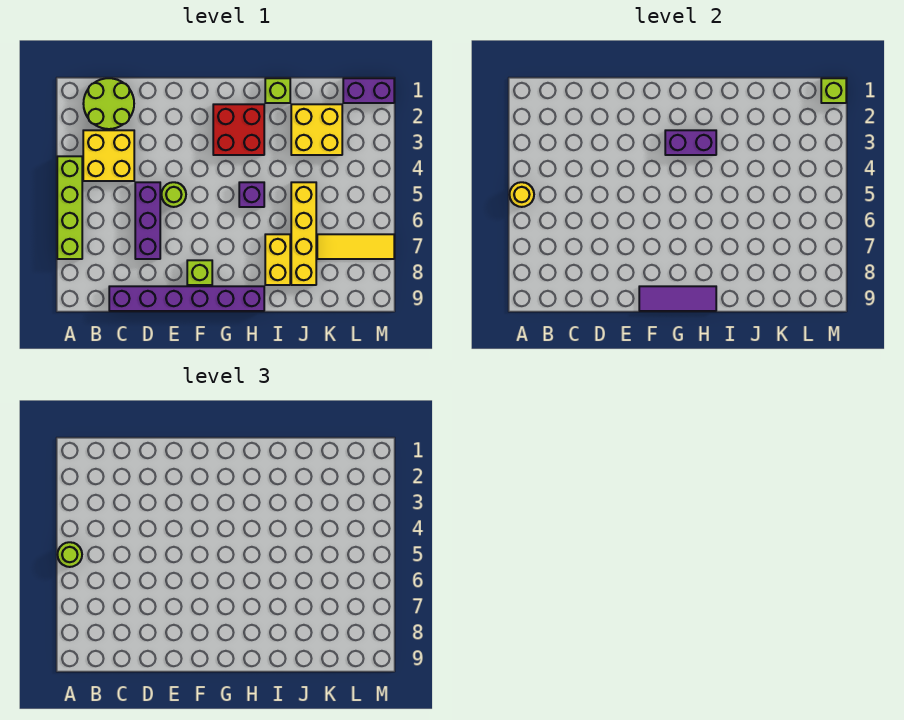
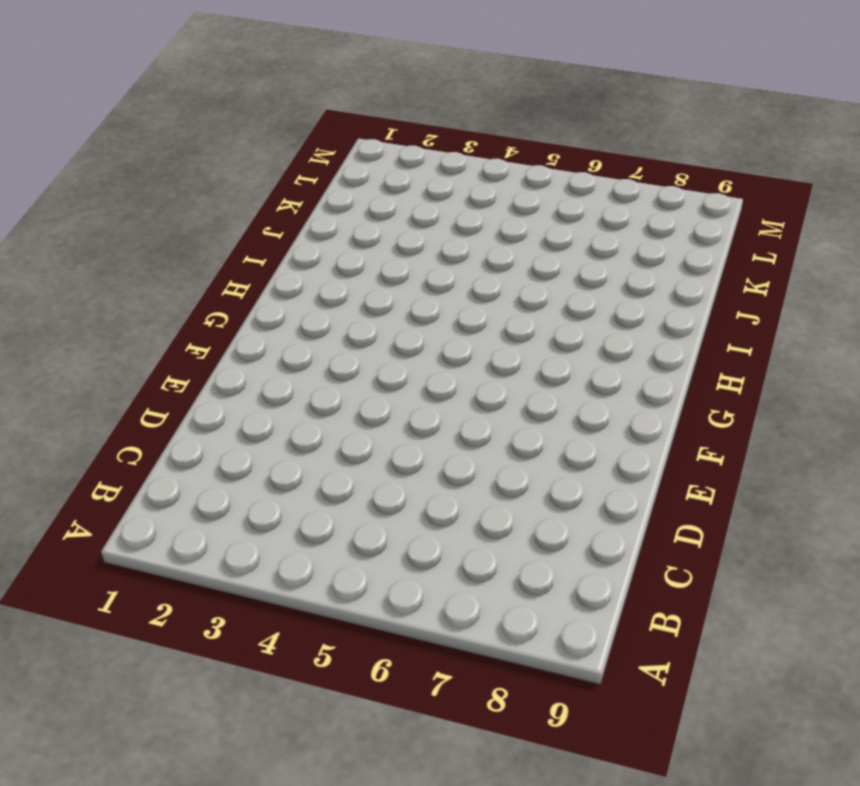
none -> lime 1x4 brick [57,156,82,259]
none -> lime 2x2 round brick [83,78,134,129]
none -> yellow 2x2 brick [83,130,134,181]

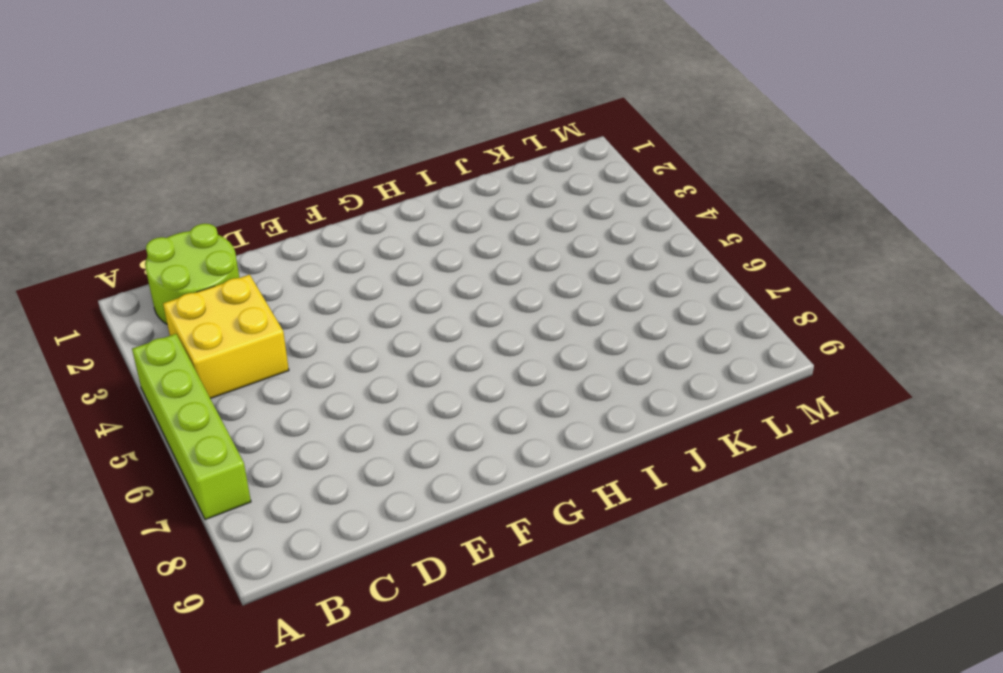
none -> purple 1x6 brick [109,286,264,311]
none -> purple 1x3 brick [135,182,160,259]
none -> lime 1x1 round brick [161,182,186,207]

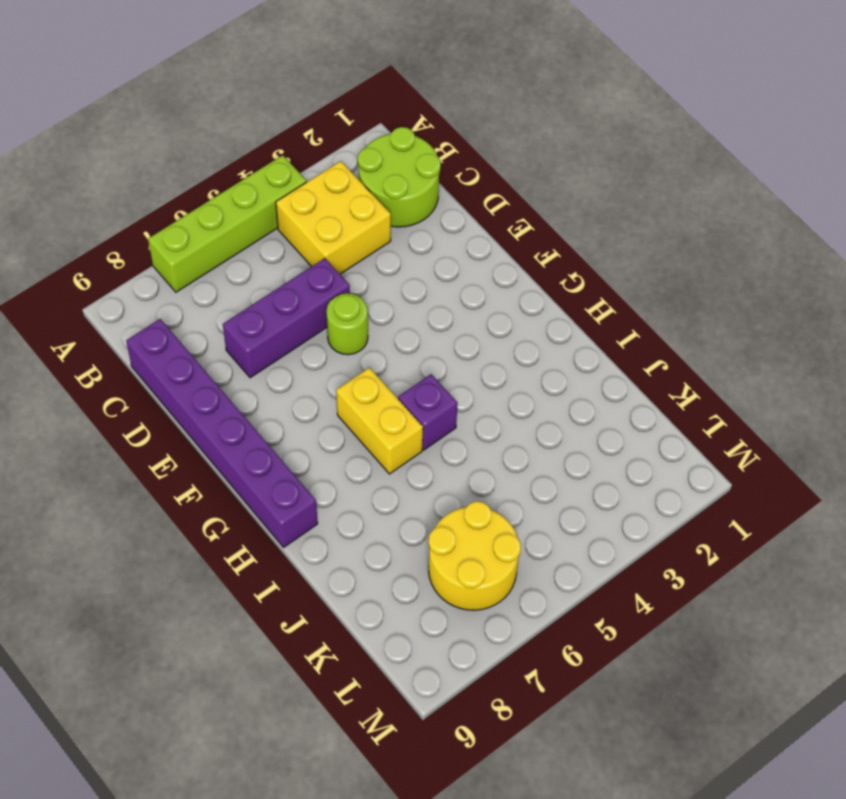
yellow 1x2 brick [336,368,423,474] -> yellow 1x2 brick turned to [265,234,290,285]
yellow 2x2 round brick [429,501,521,610] -> yellow 1x3 tile [317,234,394,259]
none -> lime 1x1 brick [187,260,212,285]
none -> red 2x2 brick [213,104,264,155]
none -> lime 1x1 brick [265,78,290,103]

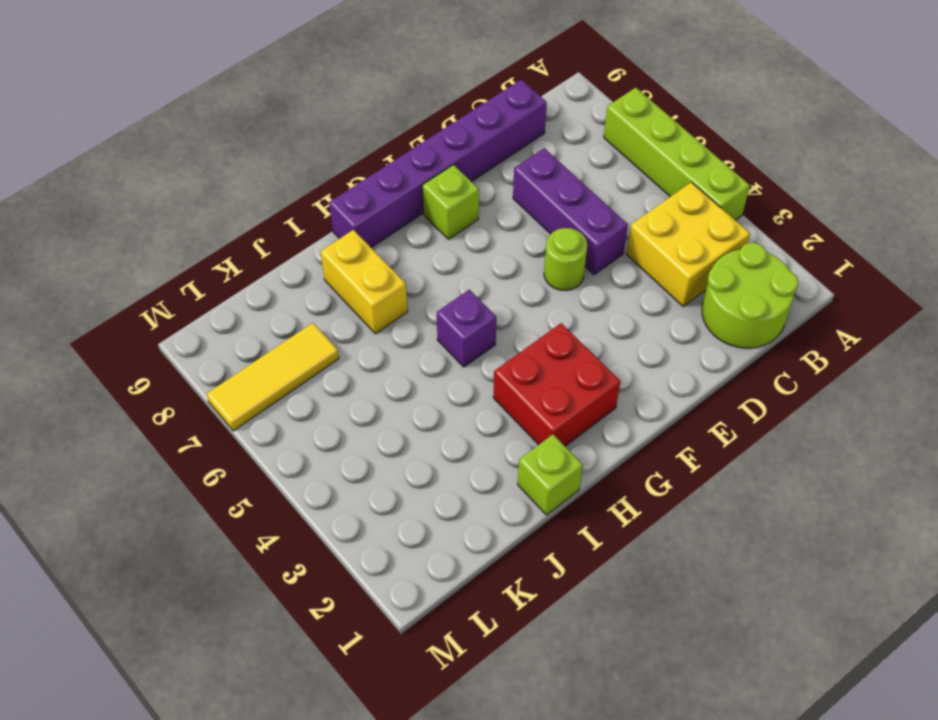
none -> yellow 2x2 brick [291,104,342,155]
none -> yellow 1x4 brick [291,182,316,285]
none -> purple 1x2 brick [343,78,394,103]

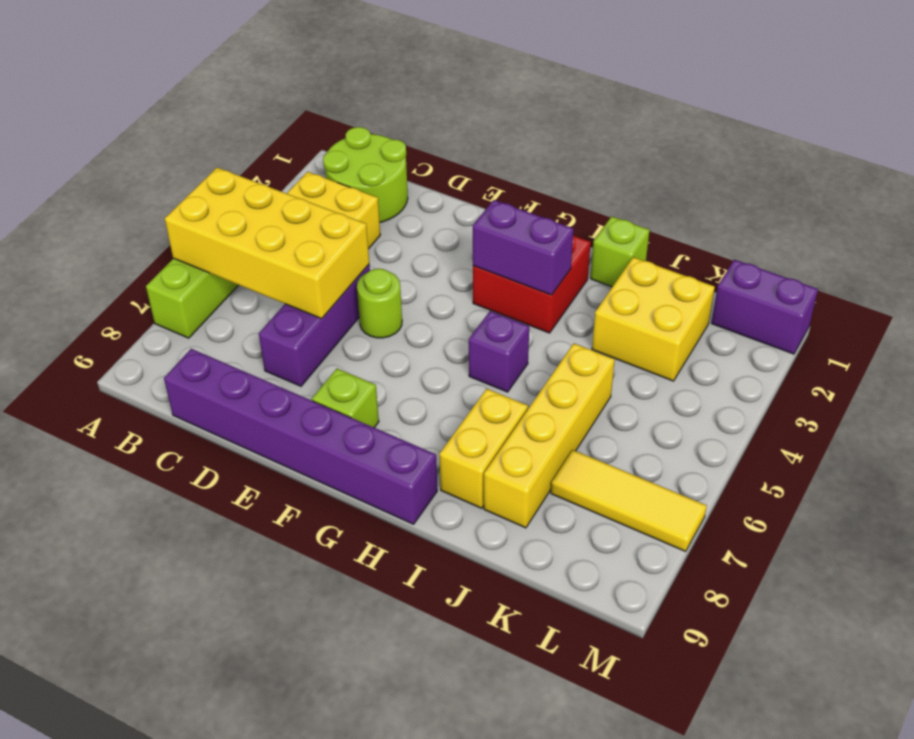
yellow 2x4 brick [165,168,369,319] -> yellow 1x1 round brick [509,182,534,207]
none -> purple 1x3 tile [639,286,716,311]
none -> lime 1x1 brick [821,78,846,103]
none -> lime 1x1 round brick [57,542,82,567]

